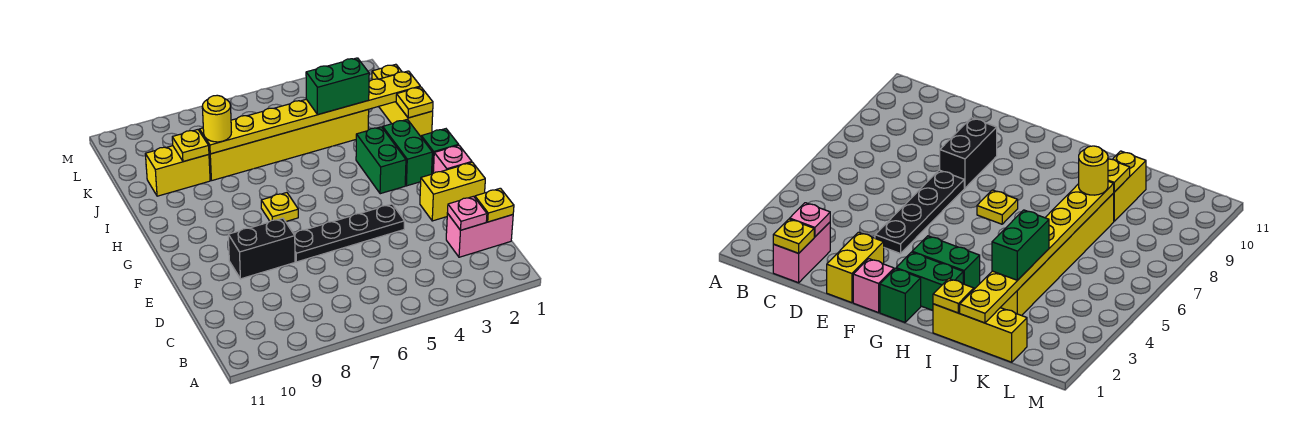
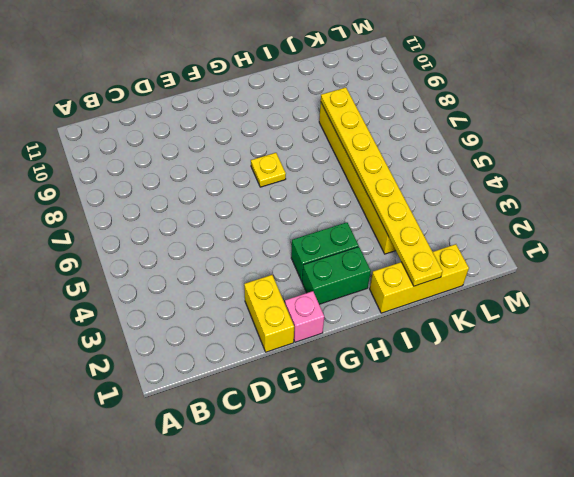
none -> pink 1x2 brick [446,213,513,257]
none -> black 1x4 plate [293,204,404,262]
none -> black 1x2 brick [228,218,295,279]

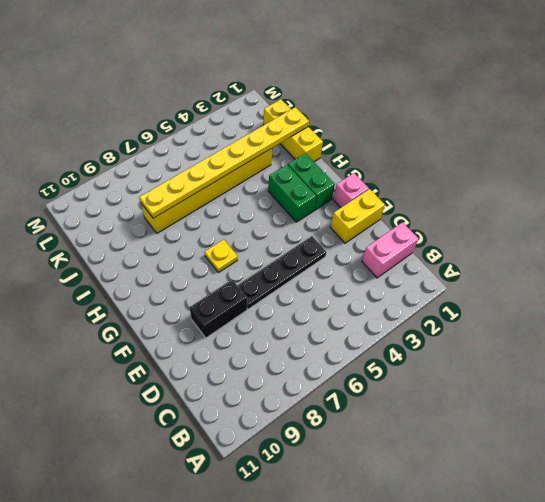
none -> green 1x1 brick [421,129,458,174]
none -> yellow 1x2 brick [145,146,210,196]
none -> yellow 1x1 plate [475,188,514,222]

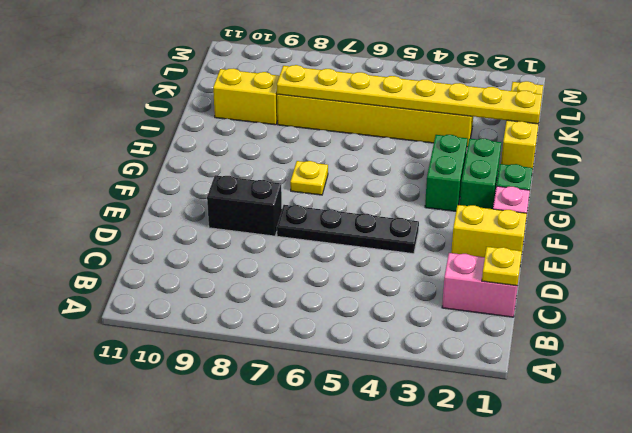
none -> pink 1x1 plate [447,196,487,230]
none -> yellow 1x1 plate [396,87,433,118]
none -> yellow 1x1 plate [172,130,209,162]

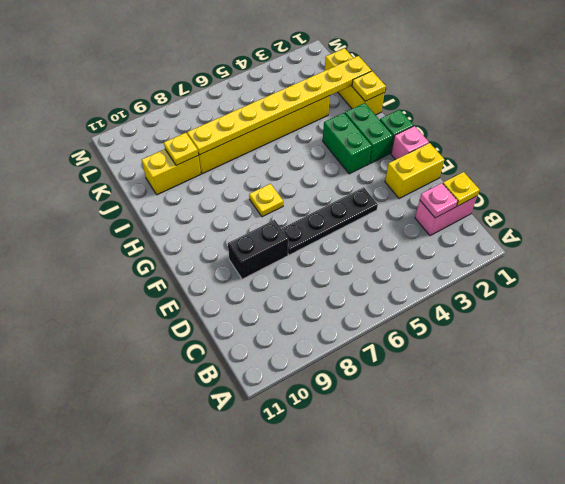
none -> green 1x2 brick [306,58,369,115]
none -> yellow 1x1 round brick [202,95,231,142]

